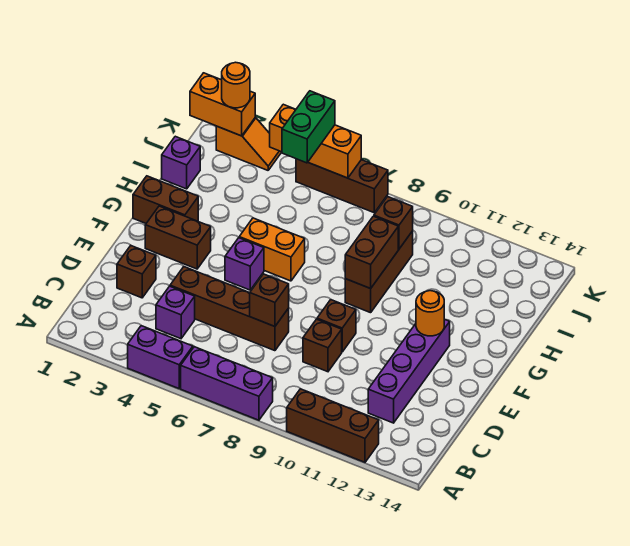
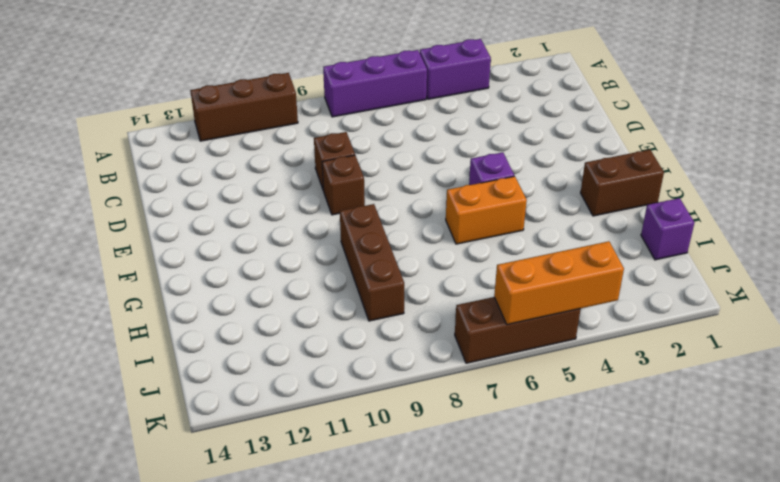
none -> purple 1x1 brick [156,286,195,339]
none -> purple 1x4 brick [368,319,450,423]
none -> brown 1x1 brick [117,245,156,298]

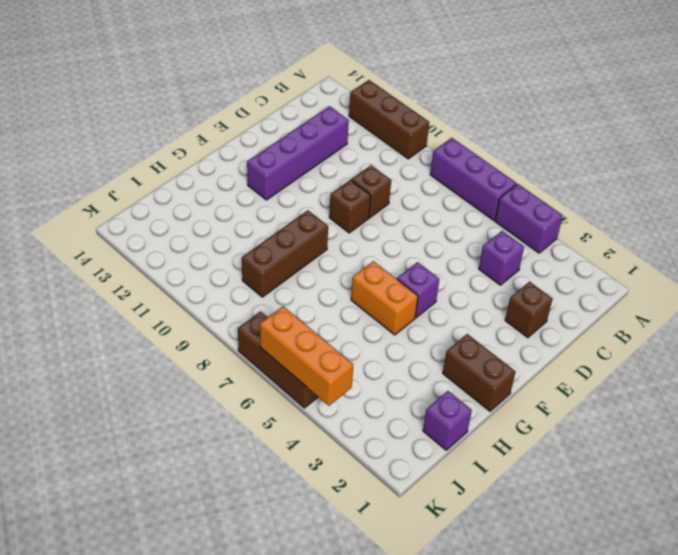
none -> brown 1x4 brick [170,267,289,351]
none -> brown 1x2 brick [145,206,211,269]
none -> orange 1x2 slope [216,118,281,170]

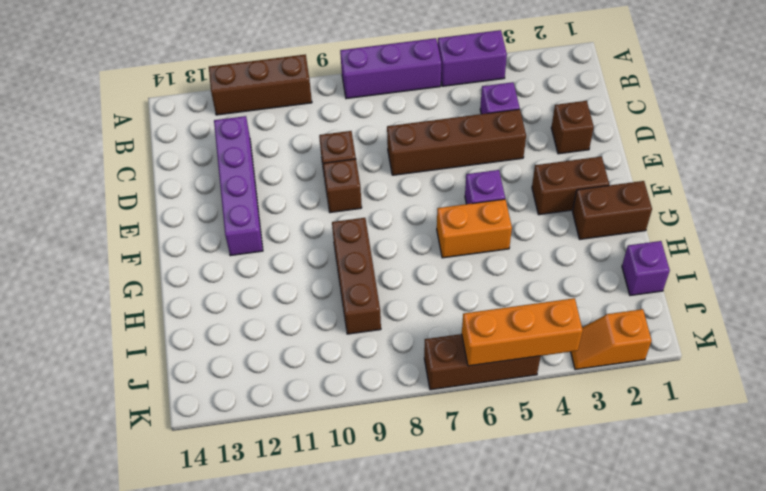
none -> brown 1x1 brick [250,274,289,327]
none -> orange 1x1 round brick [416,291,444,336]
none -> brown 1x2 brick [345,216,398,288]

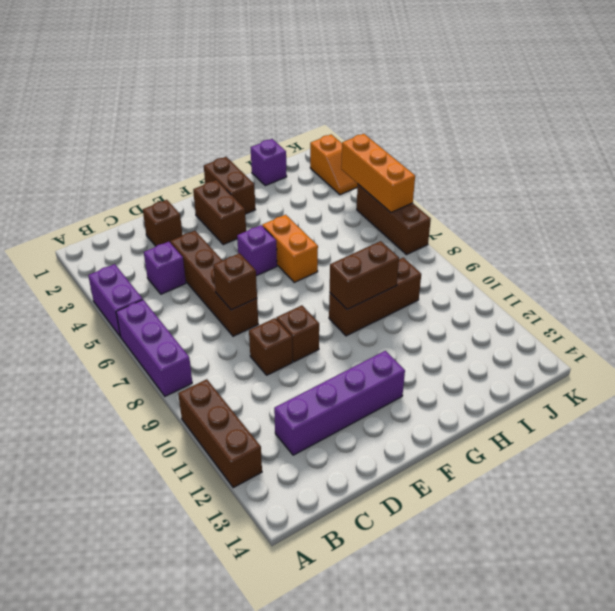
none -> orange 1x1 round brick [416,291,444,336]
none -> brown 1x1 brick [374,197,413,249]
none -> orange 1x2 brick [190,73,255,136]

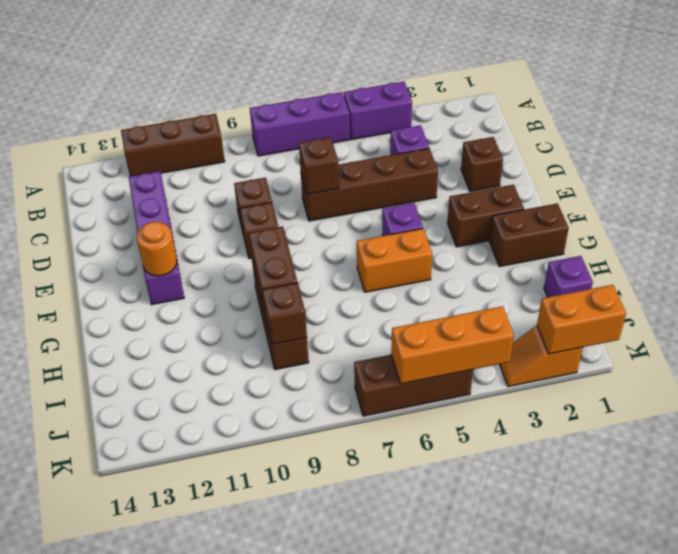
none -> green 1x2 brick [282,91,335,163]
none -> orange 1x1 round brick [222,62,250,108]

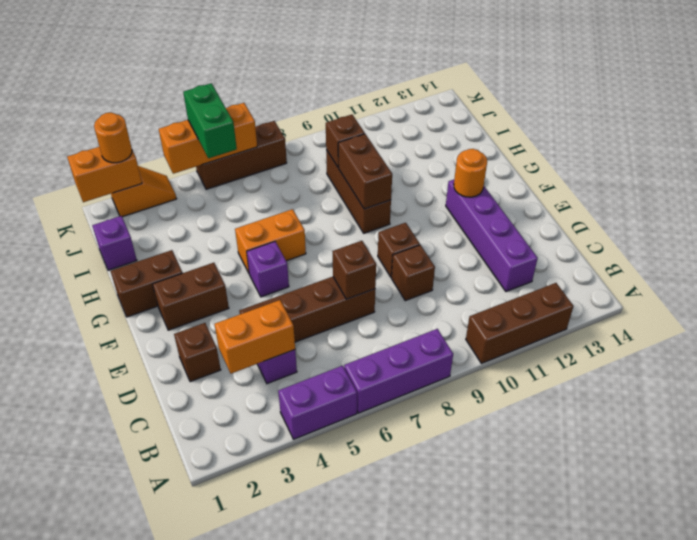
orange 1x2 brick [215,300,295,374] -> none

